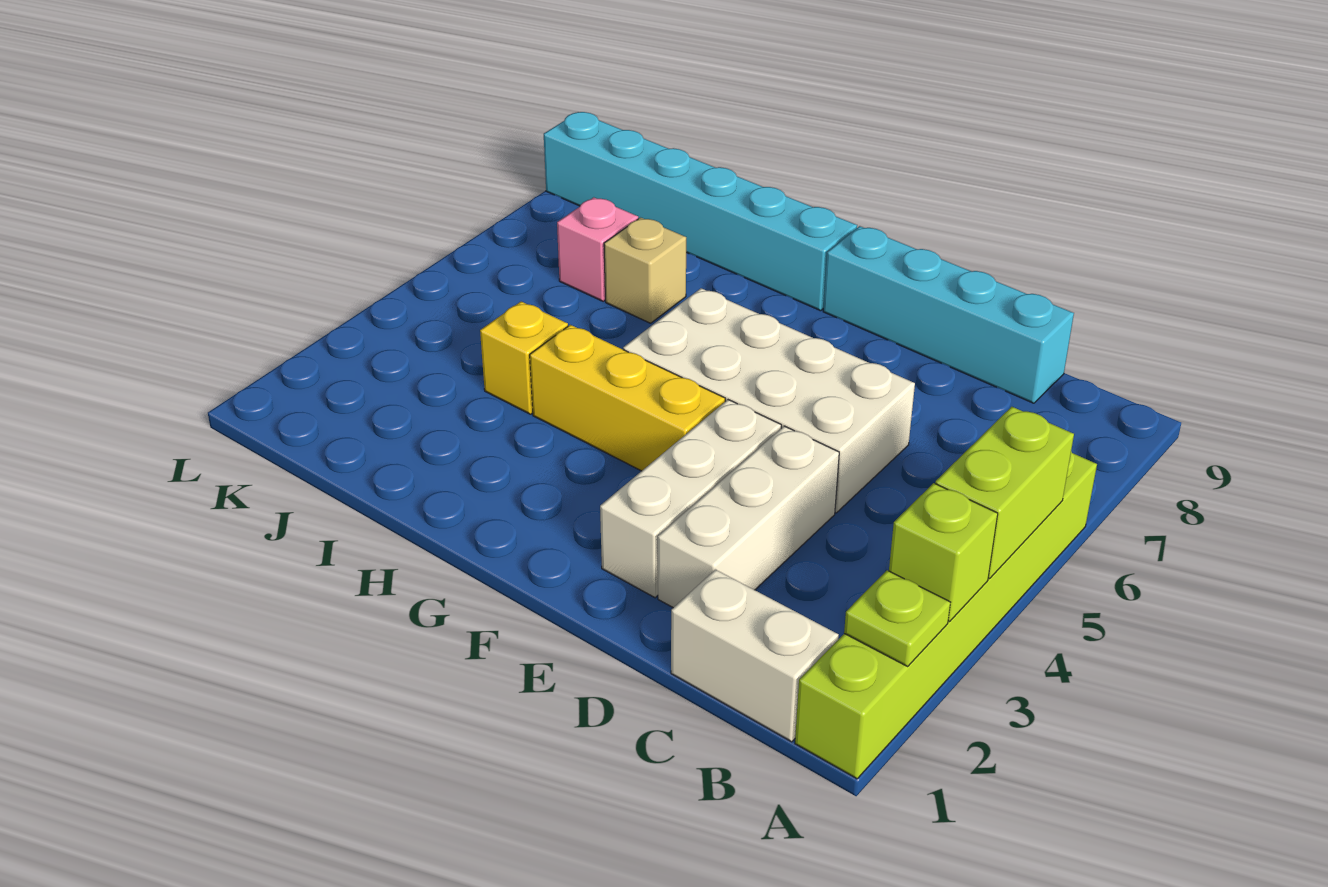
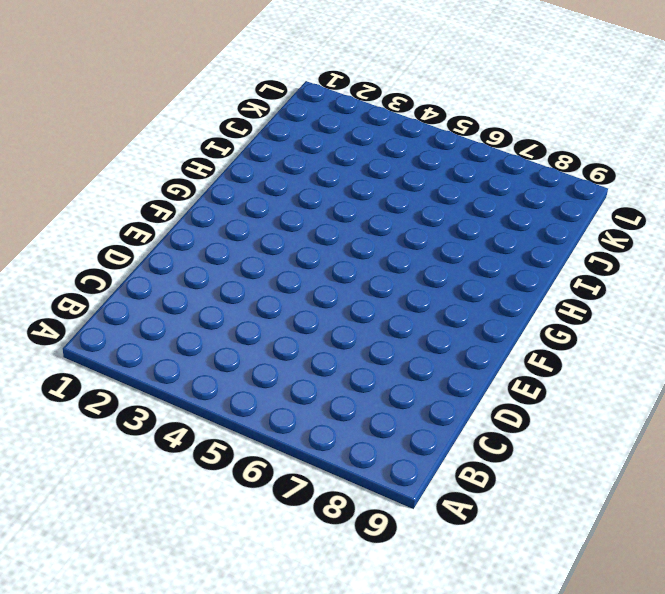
none -> lime 1x6 brick [795,452,1097,779]
none -> white 1x2 brick [671,570,839,742]
none -> cyan 1x4 brick [823,226,1074,403]

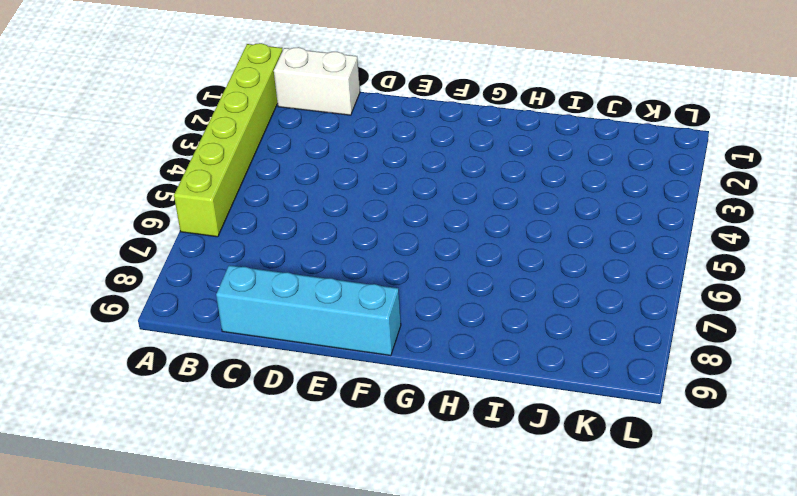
none -> white 1x3 brick [658,426,839,608]
none -> white 2x4 brick [623,288,915,513]
none -> white 1x3 brick [600,400,781,598]

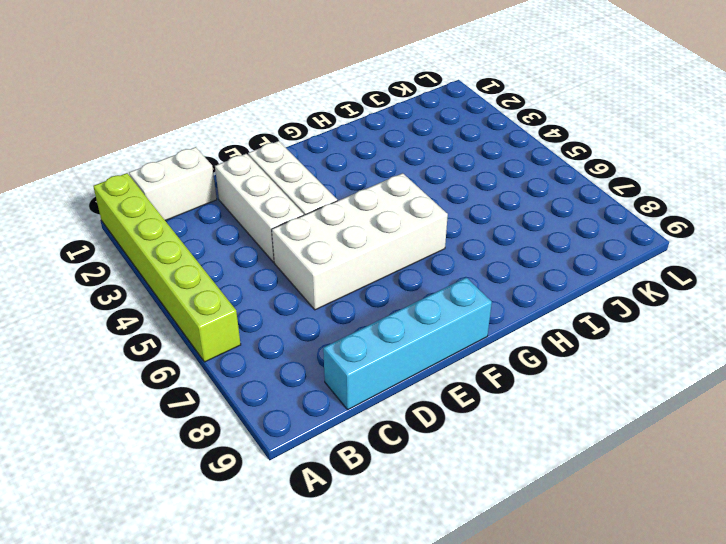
none -> yellow 1x3 brick [530,325,725,471]
none -> cyan 1x6 brick [544,112,857,311]
none -> yellow 1x1 brick [480,302,568,414]

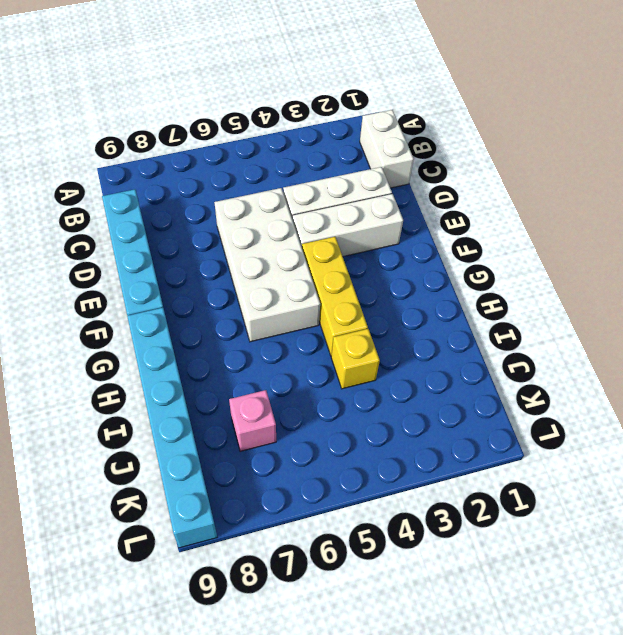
none -> lime 1x6 brick [795,452,1097,779]
none -> tan 1x1 brick [604,218,686,323]
none -> lime 1x1 plate [844,570,950,666]

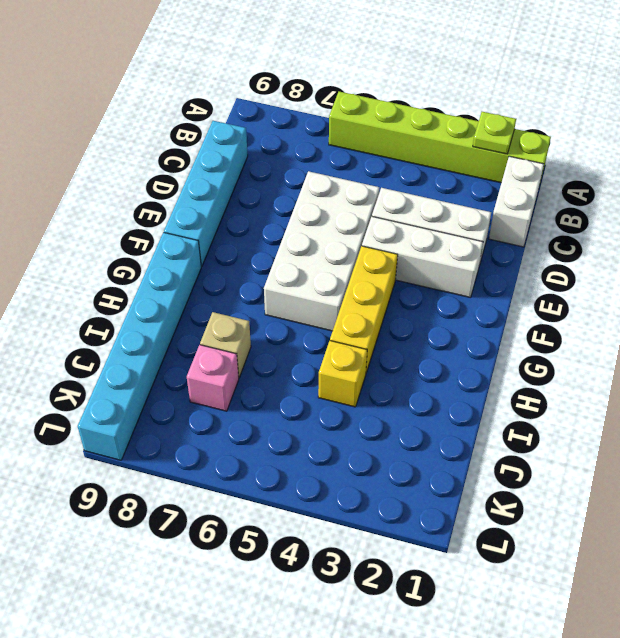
none -> lime 1x1 brick [889,483,998,621]
none -> lime 1x2 brick [935,407,1074,579]

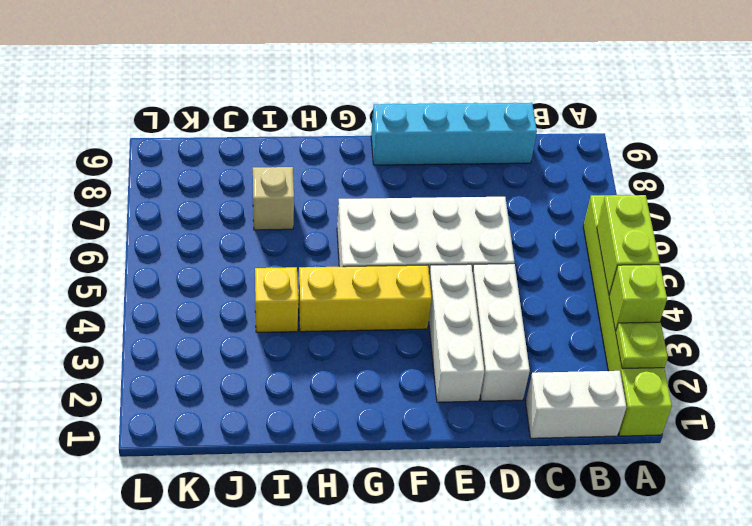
none -> cyan 1x6 brick [544,112,857,311]
none -> pink 1x1 brick [557,197,638,301]

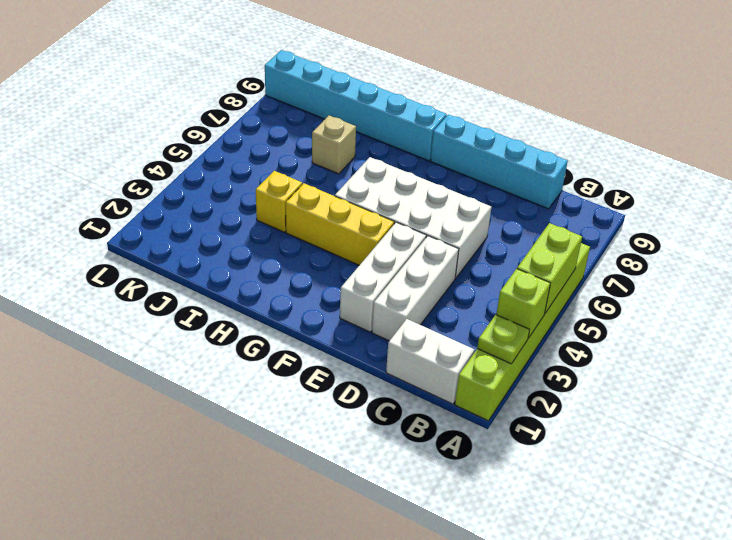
none -> pink 1x1 brick [557,197,638,301]

